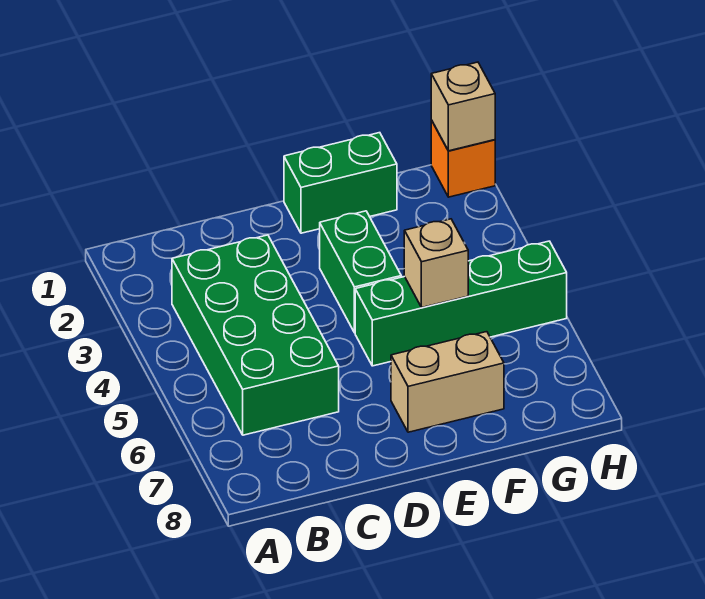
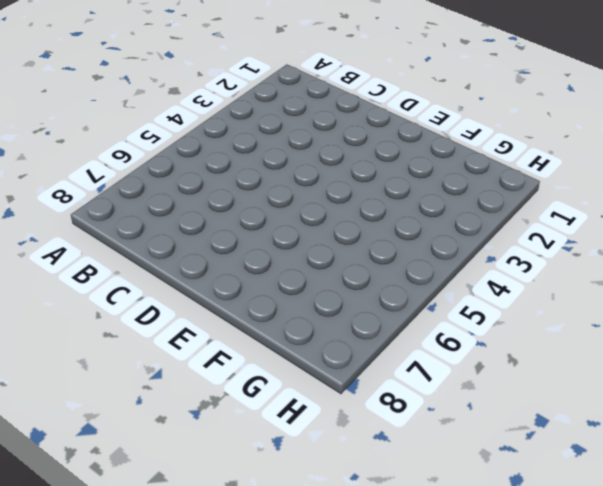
none -> green 2x4 brick [172,235,339,435]
none -> green 1x2 brick [284,133,397,233]

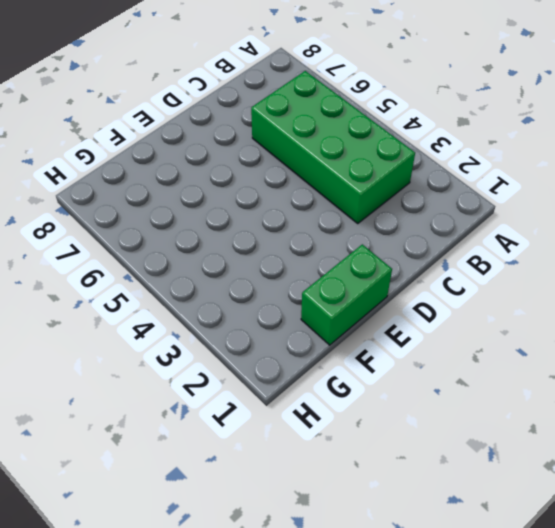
none -> green 1x2 brick [320,211,401,333]
none -> green 1x4 brick [355,241,567,366]

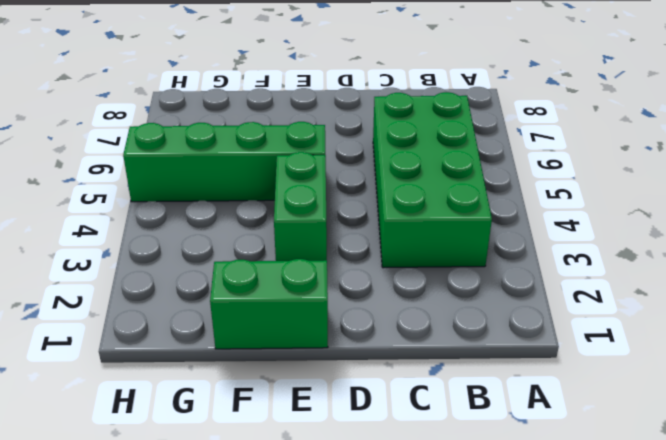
none -> tan 1x2 brick [391,332,504,432]
none -> orange 1x1 brick [431,120,495,197]

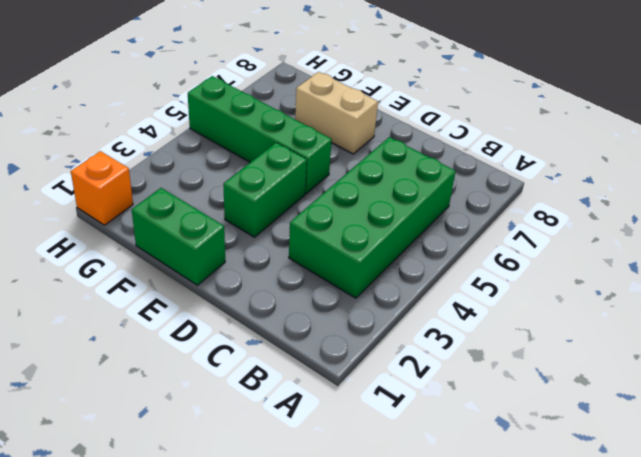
none -> tan 1x1 brick [404,219,468,307]
none -> tan 1x1 brick [431,62,495,151]

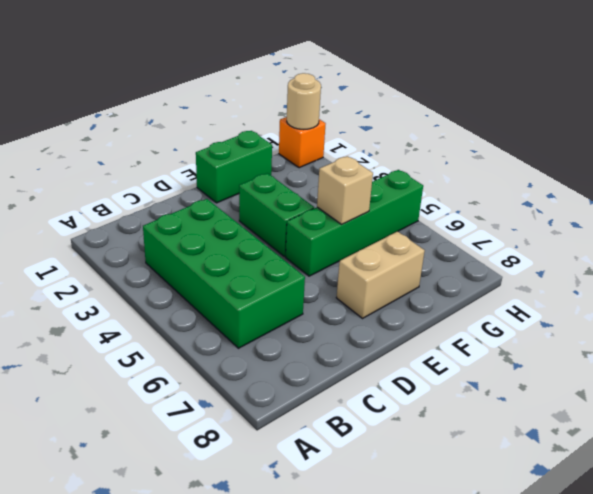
tan 1x1 round brick [287,73,321,129] -> tan 1x1 brick [431,62,495,151]

